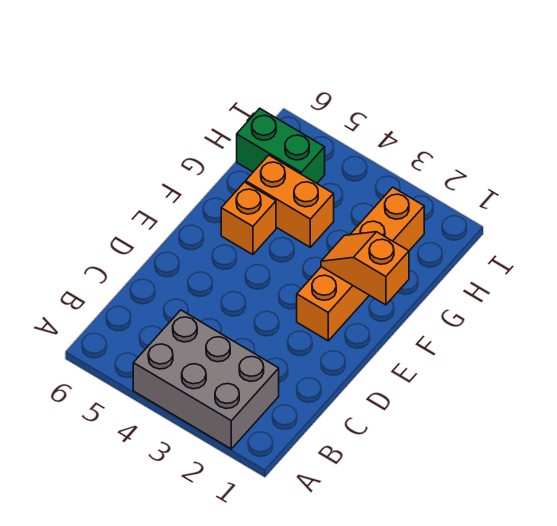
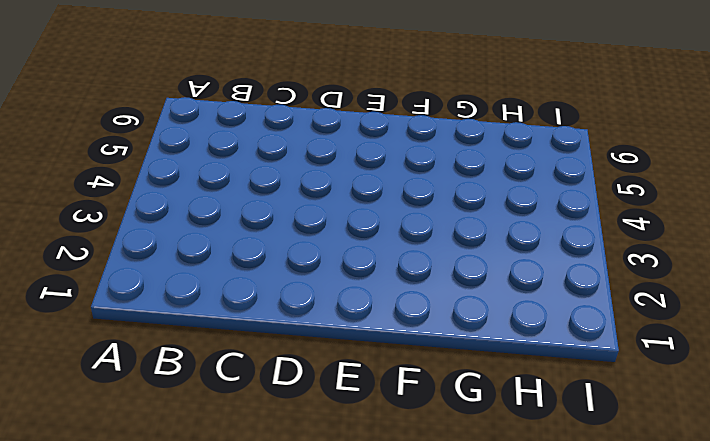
none -> grey 2x3 brick [133,310,279,449]
none -> orange 1x4 brick [297,187,424,341]

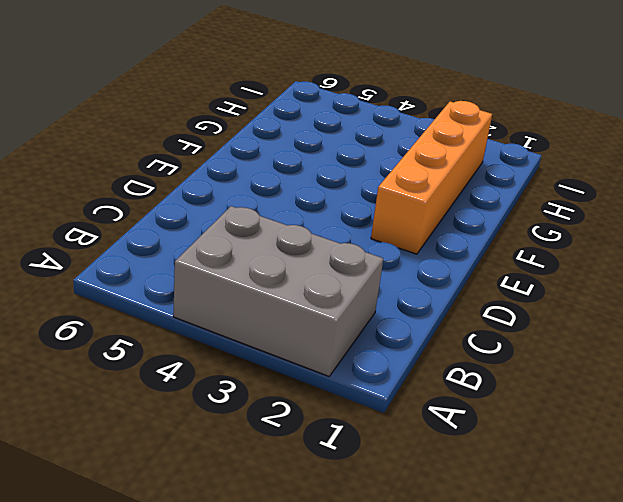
none -> orange 1x1 brick [221,182,276,255]
none -> orange 1x2 brick [246,155,334,247]

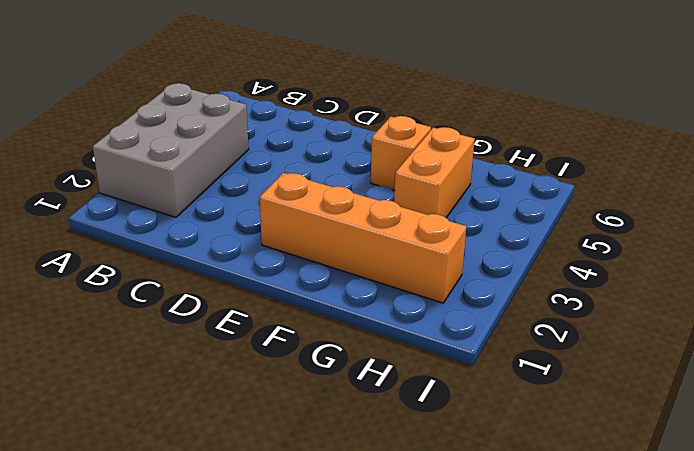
none -> green 1x2 brick [237,108,325,183]
none -> orange 1x2 slope [321,232,409,305]

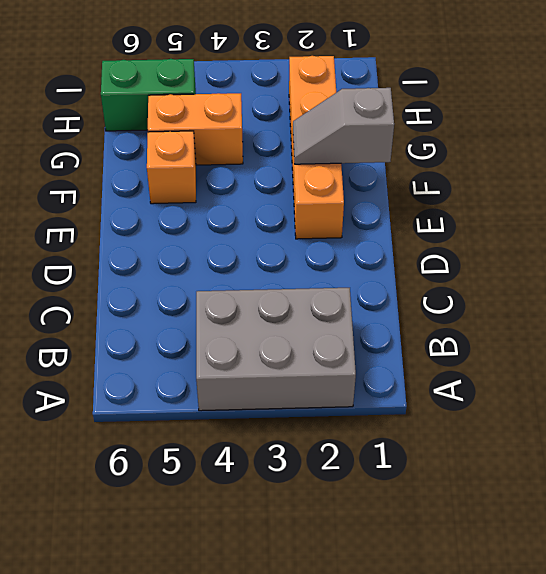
grey 1x2 slope [293,88,394,164] -> orange 1x2 slope [321,232,409,305]

